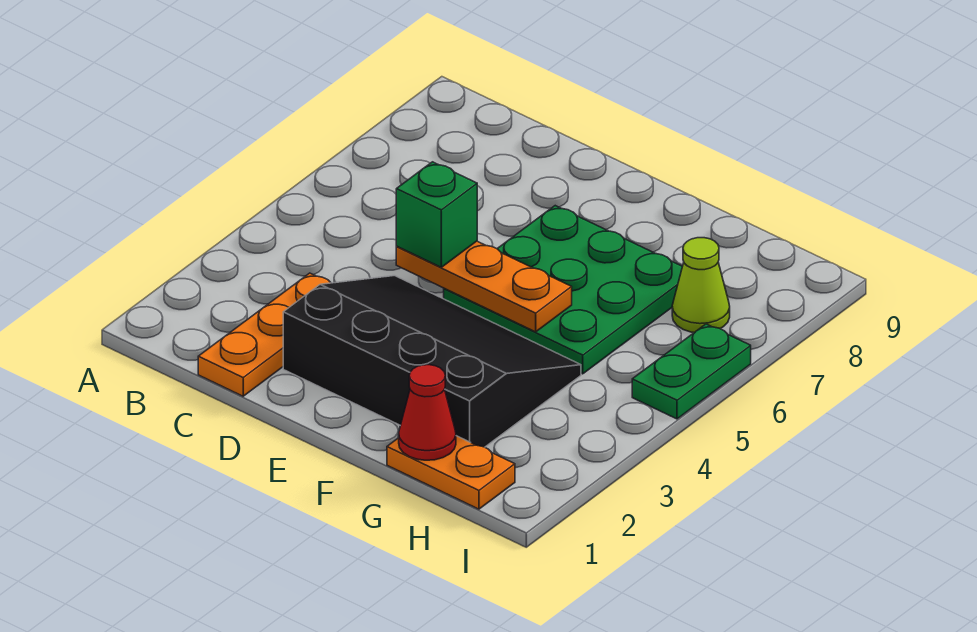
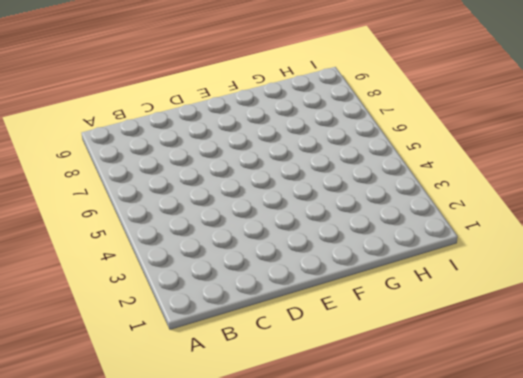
none -> orange 1x3 plate [198,273,331,396]
none -> black 3x4 slope [283,276,581,447]

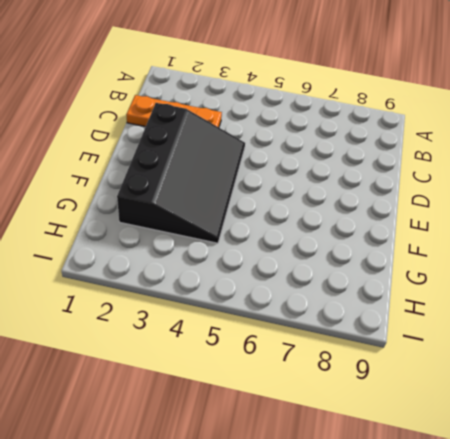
none -> green 3x3 plate [444,206,682,374]
none -> orange 1x2 plate [387,436,515,509]

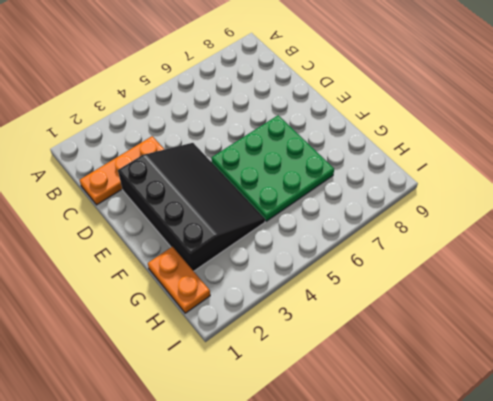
none -> lime 1x1 cone [672,238,730,332]
none -> green 1x2 plate [632,324,751,419]

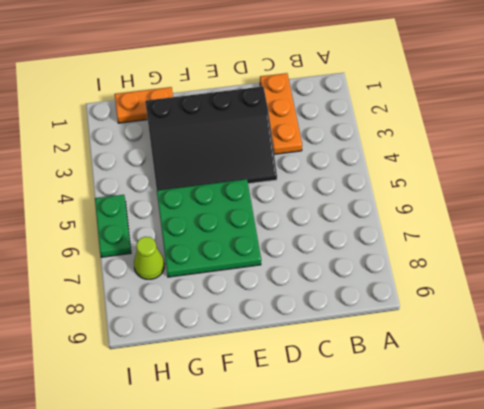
none -> orange 1x3 plate [396,241,572,332]
none -> red 1x1 cone [399,365,456,460]

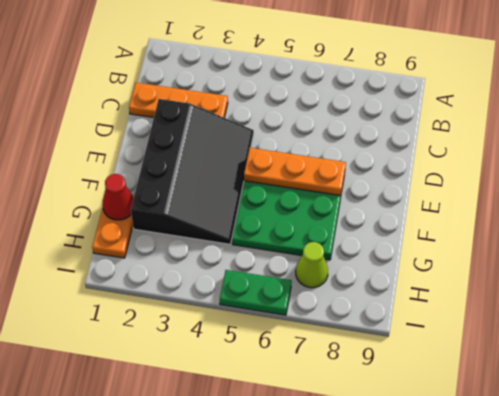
orange 1x3 plate [244,148,346,196] -> orange 1x3 plate turned to [396,241,572,332]
none -> green 1x1 brick [396,162,477,267]

